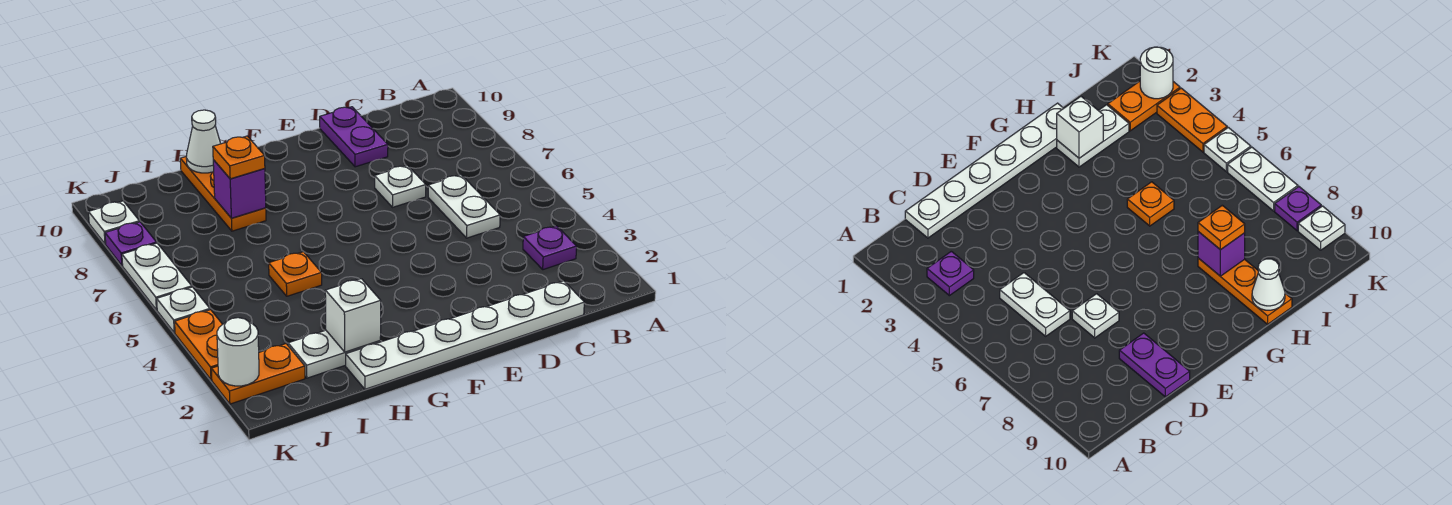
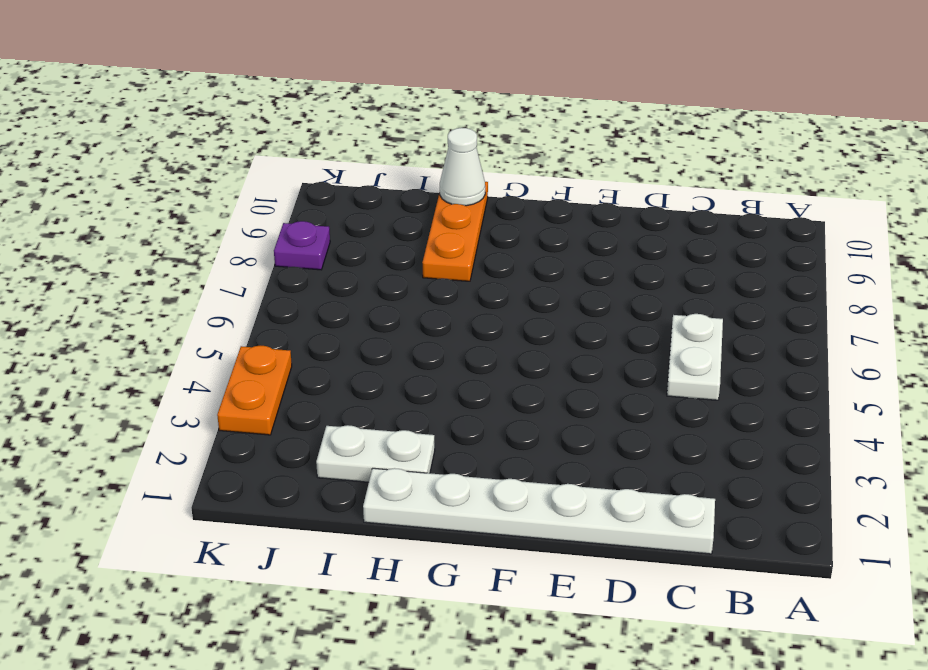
none -> purple 1x1 plate [523,226,577,270]
none -> white 1x1 plate [375,165,426,207]
none -> purple 1x2 plate [320,107,388,167]

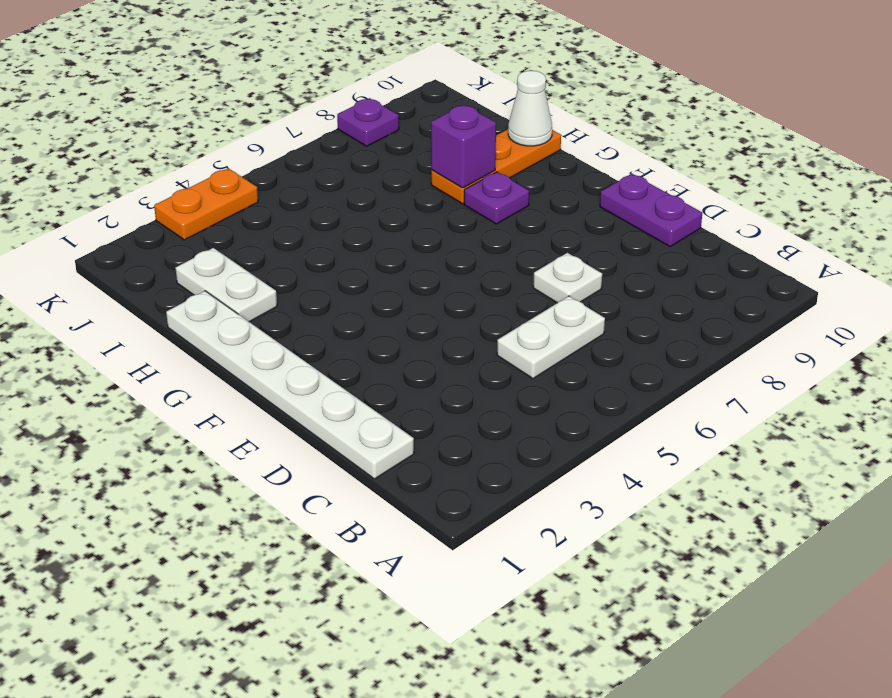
purple 1x2 plate [600,174,702,246] -> purple 1x2 plate turned to [320,107,388,167]
purple 1x1 plate [464,172,529,224] -> purple 1x1 plate moved to [523,226,577,270]
none -> orange 1x1 plate [269,252,322,296]
none -> orange 1x2 plate [211,344,305,404]
none -> white 1x1 plate [157,287,210,333]

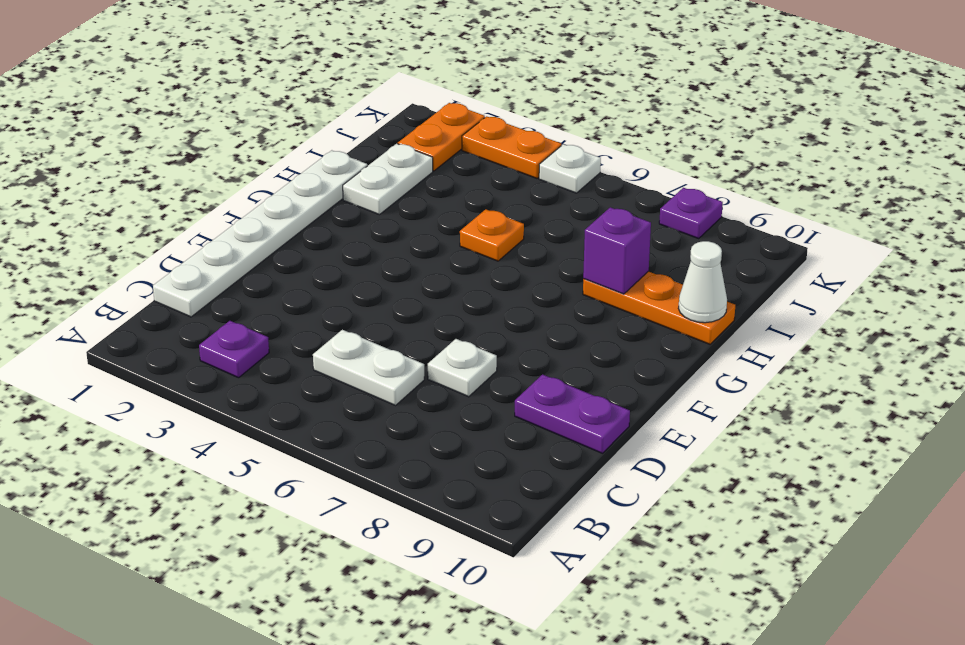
none -> white 1x2 plate [122,243,192,310]
none -> white 1x1 plate [89,201,139,244]
none -> white 1x1 brick [325,279,381,352]

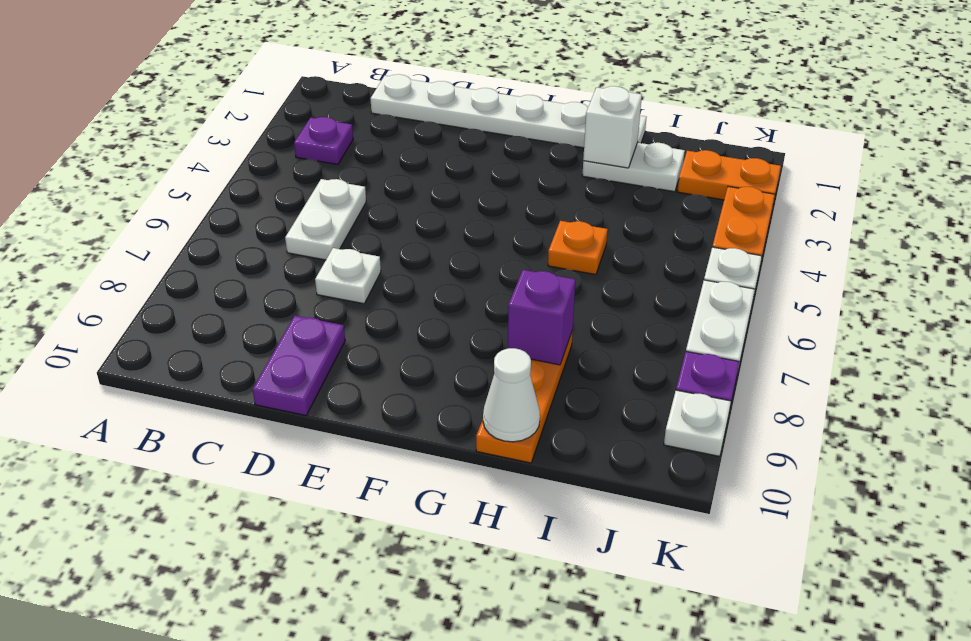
none -> white 1x1 round brick [217,318,259,386]
none -> orange 1x1 plate [213,136,265,179]

